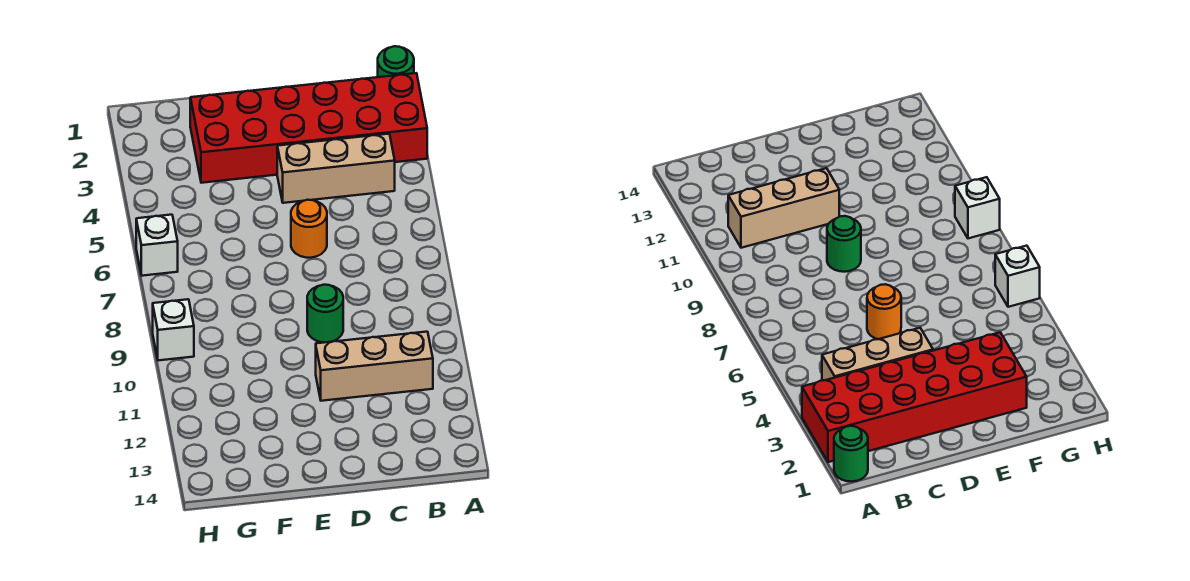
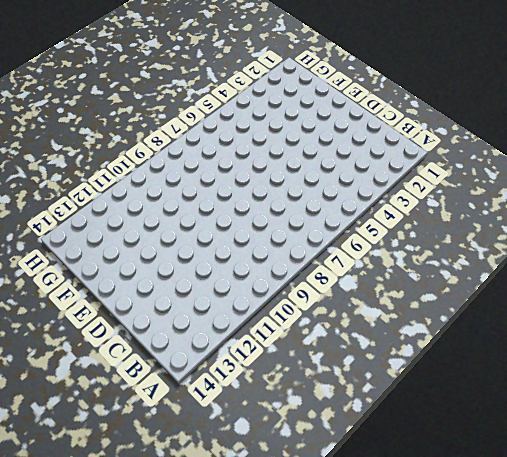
none -> green 1x1 round brick [378,46,414,77]
none -> red 2x6 brick [190,73,427,183]

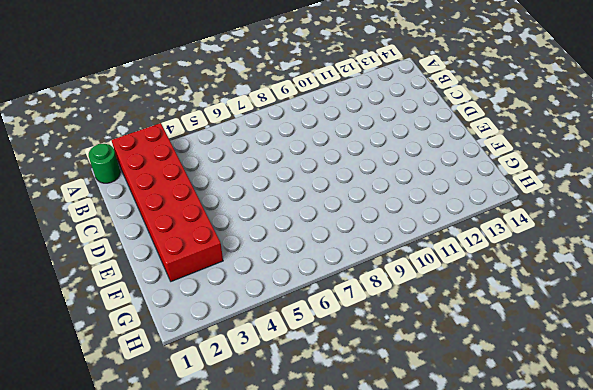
none -> tan 1x3 brick [277,134,395,203]
none -> tan 1x3 brick [316,332,433,401]

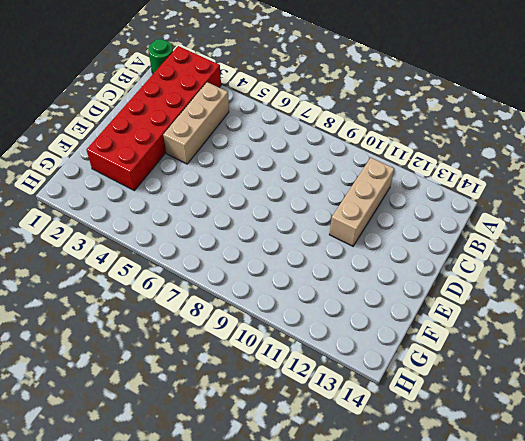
none -> orange 1x1 round brick [291,200,327,258]
none -> green 1x1 round brick [307,285,343,342]

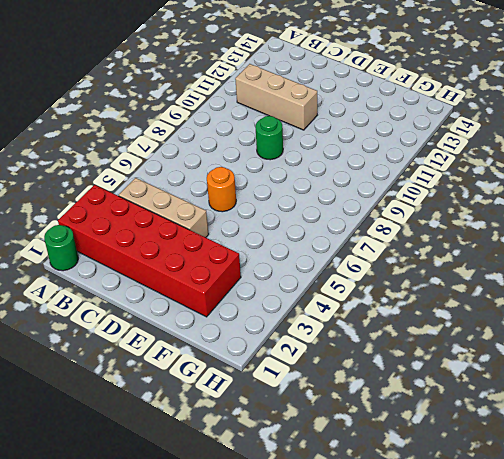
none -> white 1x1 brick [136,215,178,276]
none -> white 1x1 brick [153,299,194,360]

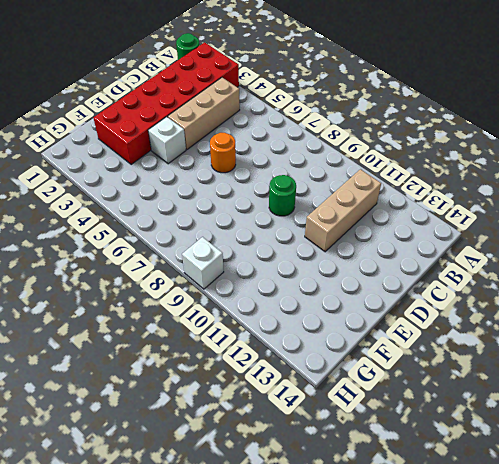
white 1x1 brick [148,117,186,164] -> white 1x1 brick moved to [136,215,178,276]

